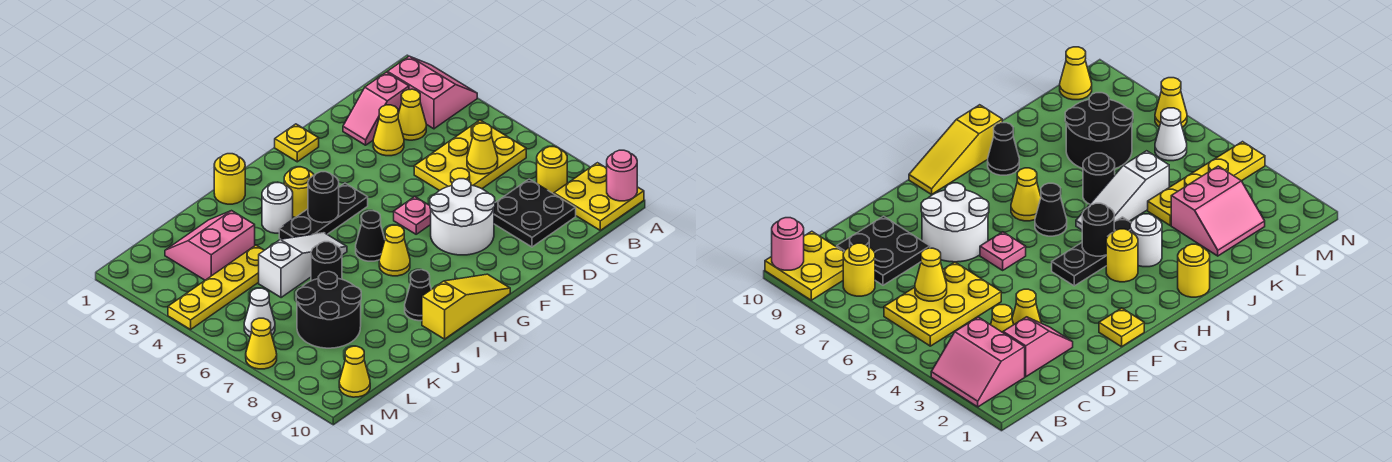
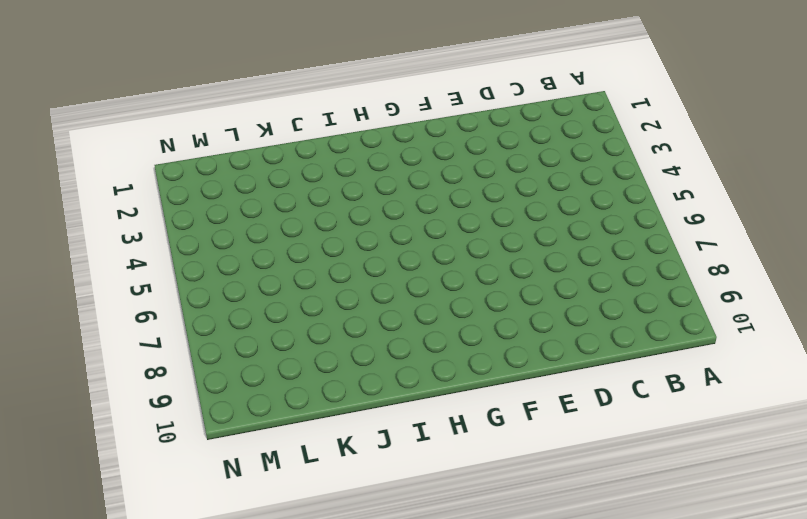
none -> pink 2x2 slope [388,56,477,129]
none -> yellow 2x2 plate [554,163,644,230]
none -> yellow 2x3 plate [414,120,526,191]
none -> yellow 1x1 round brick [537,147,567,194]

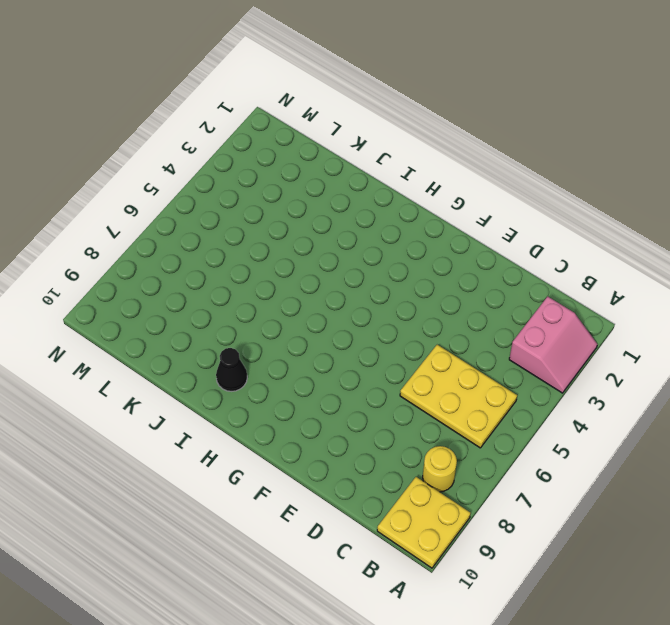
none -> pink 1x2 slope [343,72,409,145]
none -> yellow 1x1 cone [398,89,426,140]
none -> black 2x2 plate [494,179,576,247]
none -> yellow 1x1 cone [373,105,404,156]

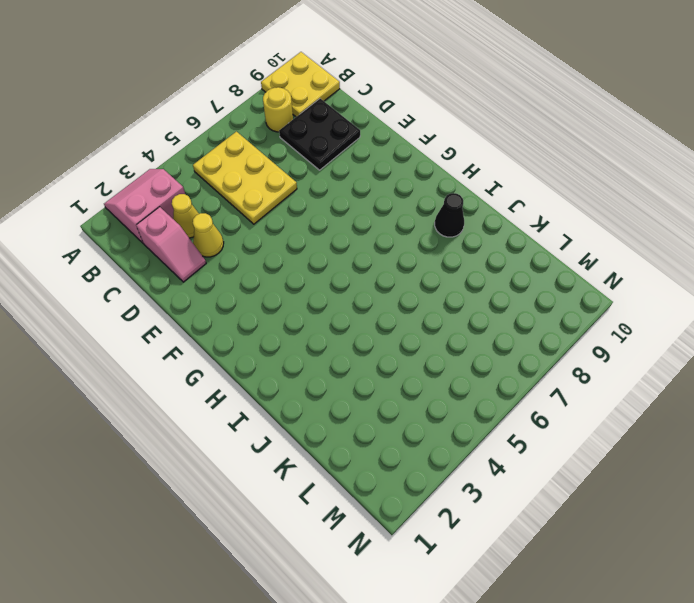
none -> white 2x2 round brick [430,179,495,255]
none -> yellow 1x1 plate [275,124,319,162]
none -> pink 1x1 plate [394,197,431,234]
none -> black 1x3 plate [279,183,368,239]

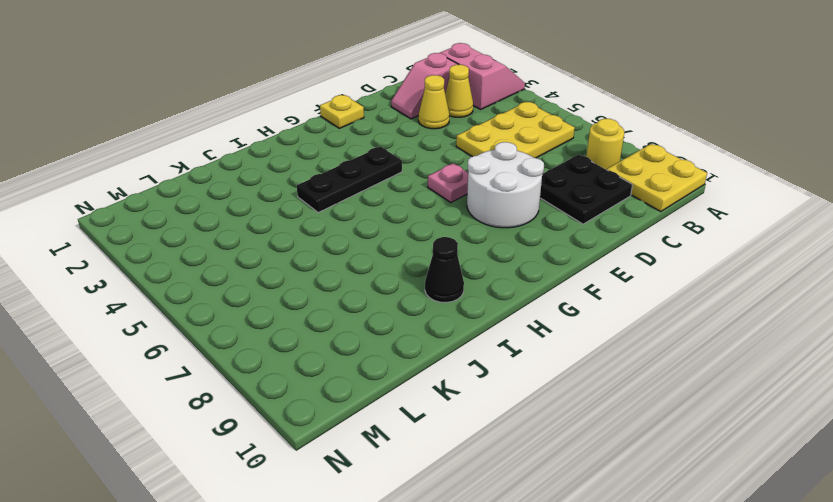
none -> yellow 1x3 slope [422,274,510,339]
none -> yellow 1x1 round brick [284,167,314,217]
none -> black 1x1 cone [356,211,385,261]
none -> yellow 1x1 cone [379,225,410,276]

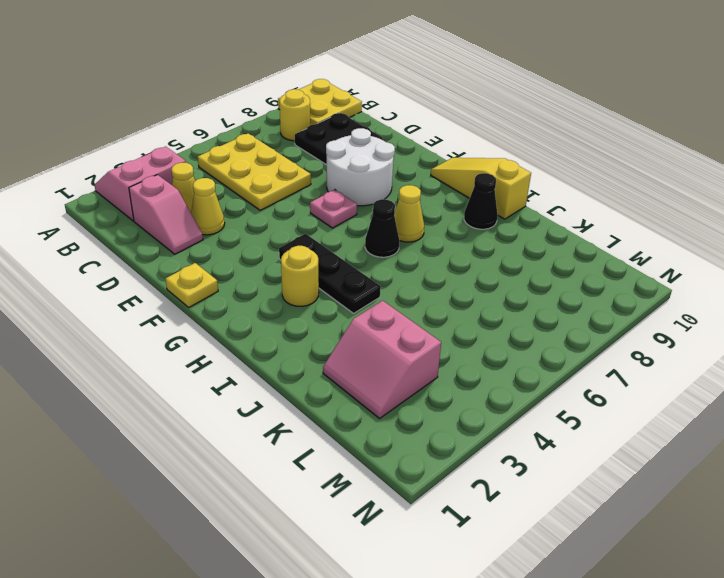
none -> yellow 1x1 round brick [214,154,245,204]
none -> white 1x1 round brick [262,183,293,233]
none -> white 1x3 slope [259,233,347,298]
none -> black 1x1 round brick [311,242,342,281]

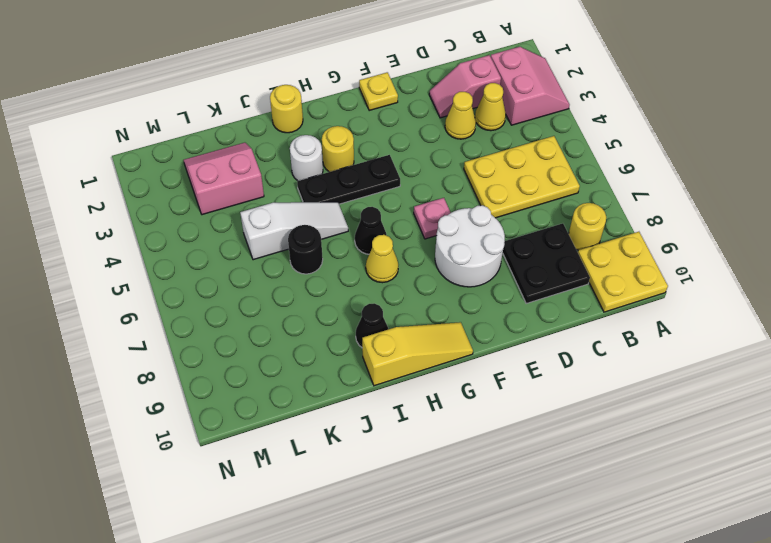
none -> yellow 1x4 plate [168,245,264,330]
none -> black 2x2 round brick [296,272,361,348]
none -> white 1x1 cone [244,288,275,337]
none -> yellow 1x1 cone [339,346,370,397]

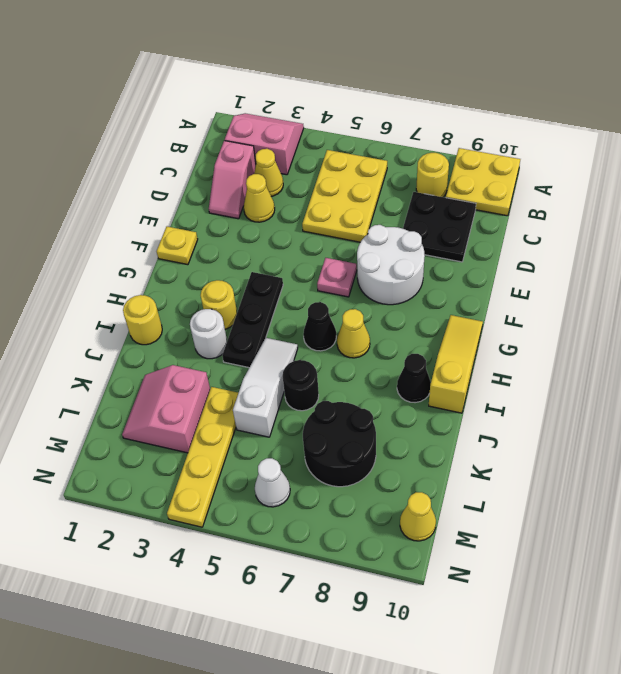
none -> yellow 1x1 cone [246,318,277,369]
none -> pink 1x1 round brick [607,150,637,201]
none -> yellow 1x1 cone [467,123,498,174]
none -> black 1x1 round brick [308,172,339,223]

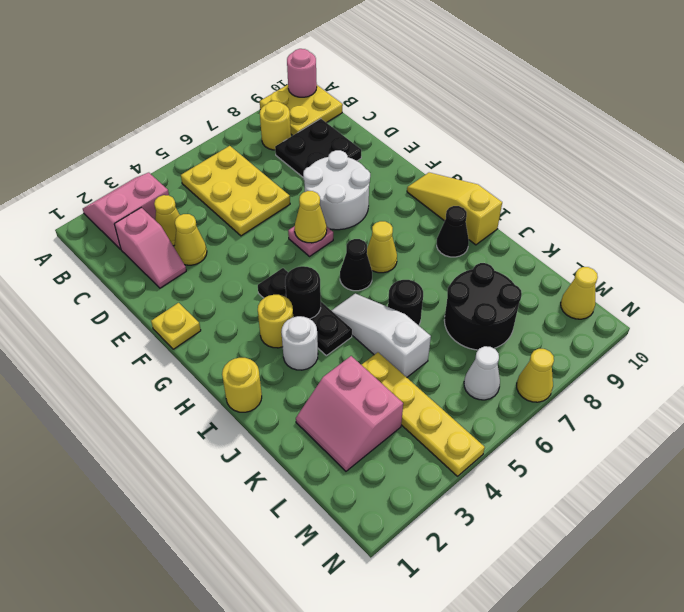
yellow 1x1 cone [295,191,327,243] -> yellow 1x1 cone moved to [467,123,498,174]

